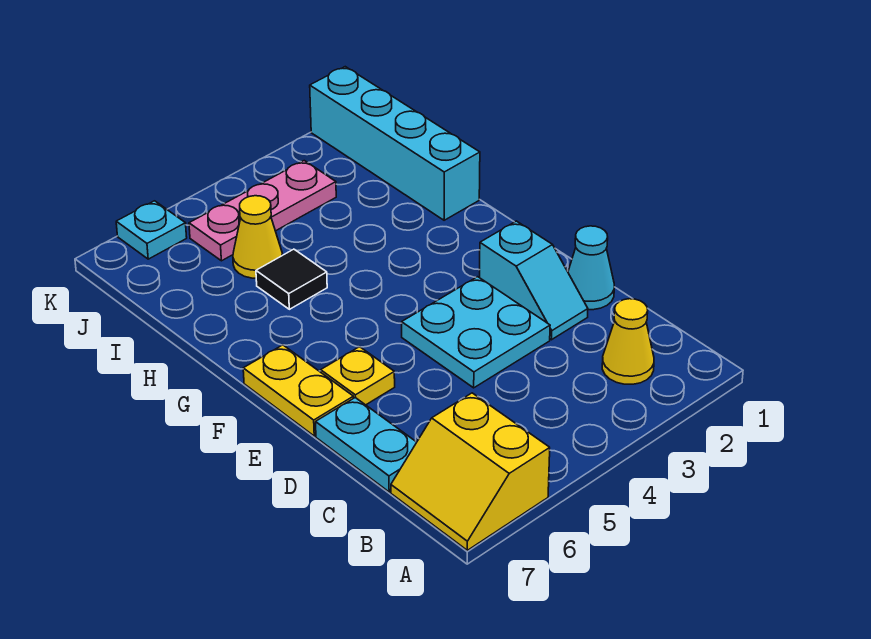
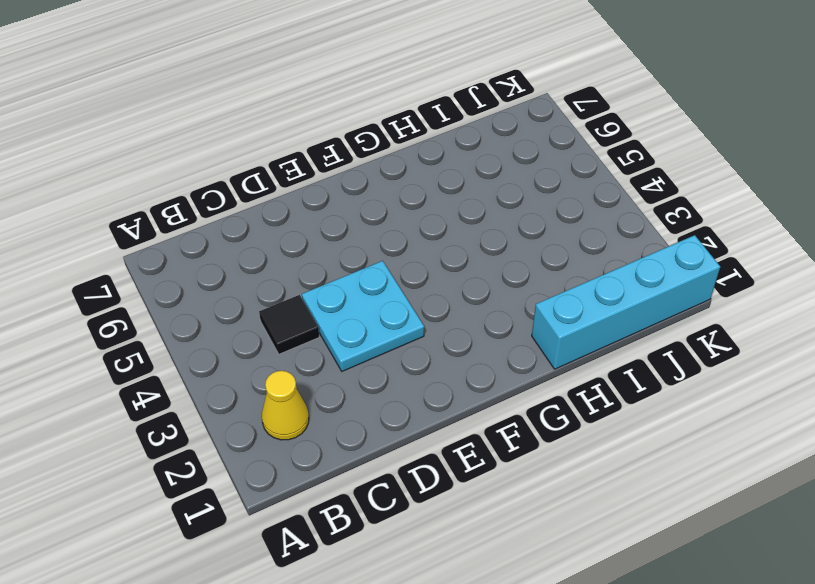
black 1x1 tile [259,295,319,354] -> black 1x1 tile moved to [256,249,327,309]
none -> yellow 2x2 slope [391,393,550,550]
none -> cyan 1x2 plate [316,398,417,492]
none -> cyan 1x1 cone [568,226,614,310]

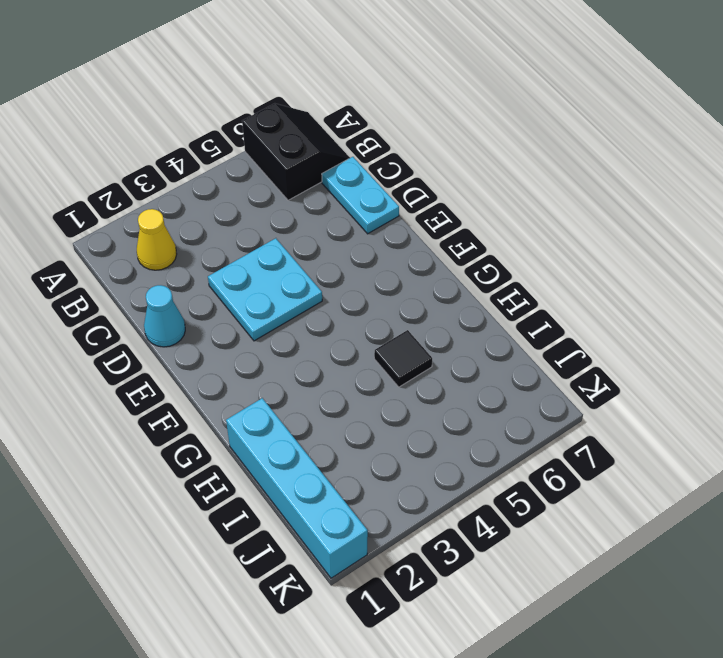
black 2x2 slope [242,103,350,200] -> yellow 2x2 slope [391,393,550,550]
none -> cyan 1x2 slope [479,221,588,340]
none -> yellow 1x1 plate [321,347,395,405]
none -> yellow 1x2 plate [243,345,354,436]

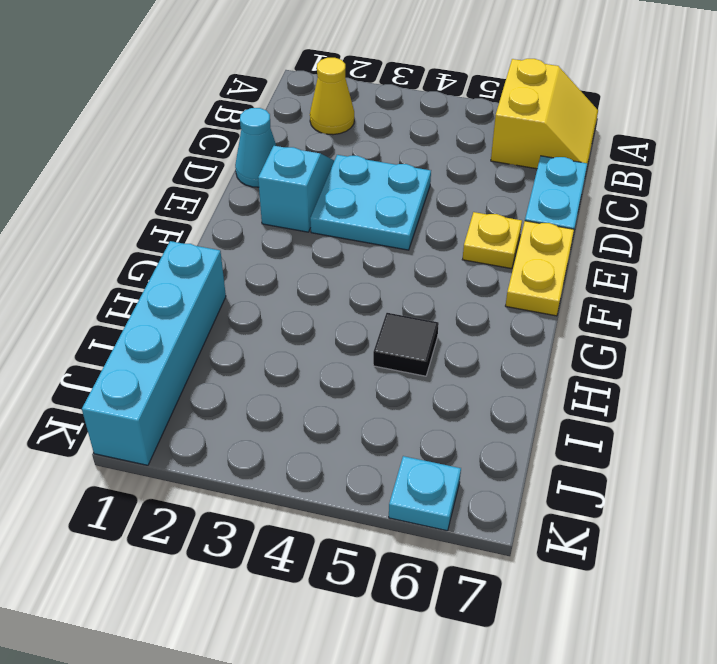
none -> yellow 1x1 cone [233,196,282,278]
none -> pink 1x3 plate [189,161,336,261]

